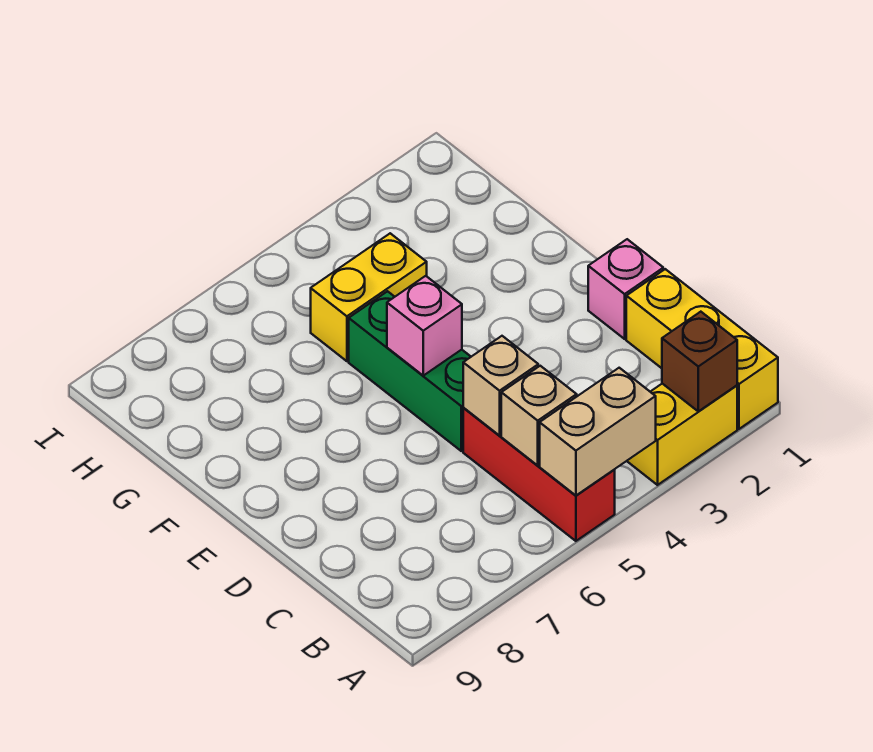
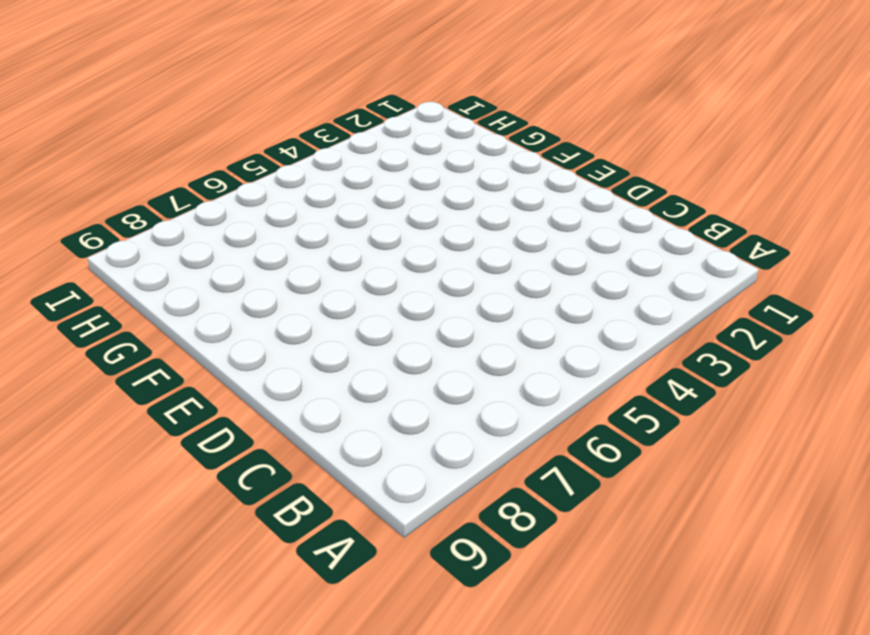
none -> yellow 1x3 brick [626,269,778,429]
none -> yellow 1x2 brick [627,384,737,485]

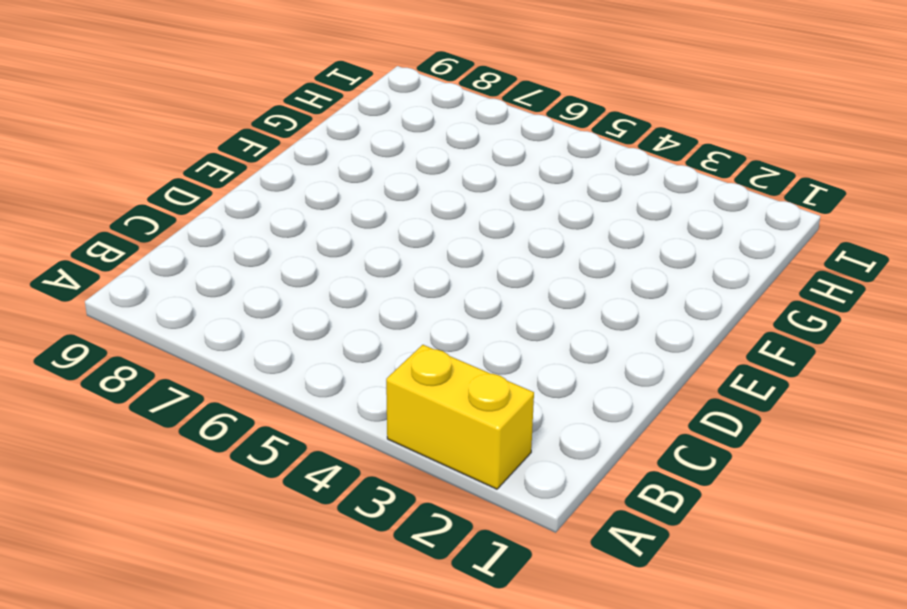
none -> yellow 1x3 brick [626,269,778,429]
none -> red 1x3 brick [463,408,615,541]

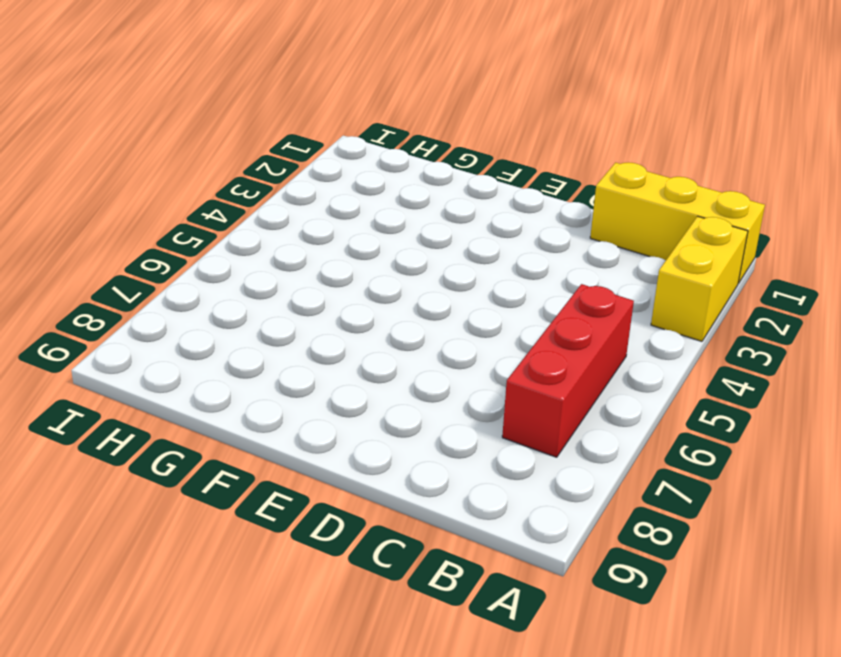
red 1x3 brick [502,284,634,457] -> red 1x3 brick turned to [463,408,615,541]
none -> pink 1x1 brick [588,239,663,339]
none -> green 1x3 brick [349,291,471,451]

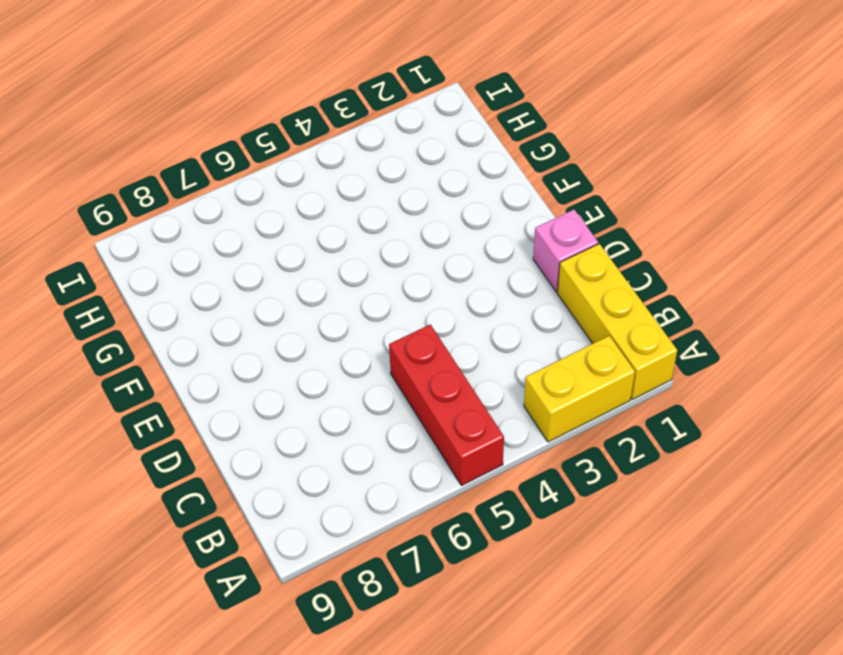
none -> green 1x3 brick [349,291,471,451]
none -> yellow 1x2 brick [311,233,427,361]

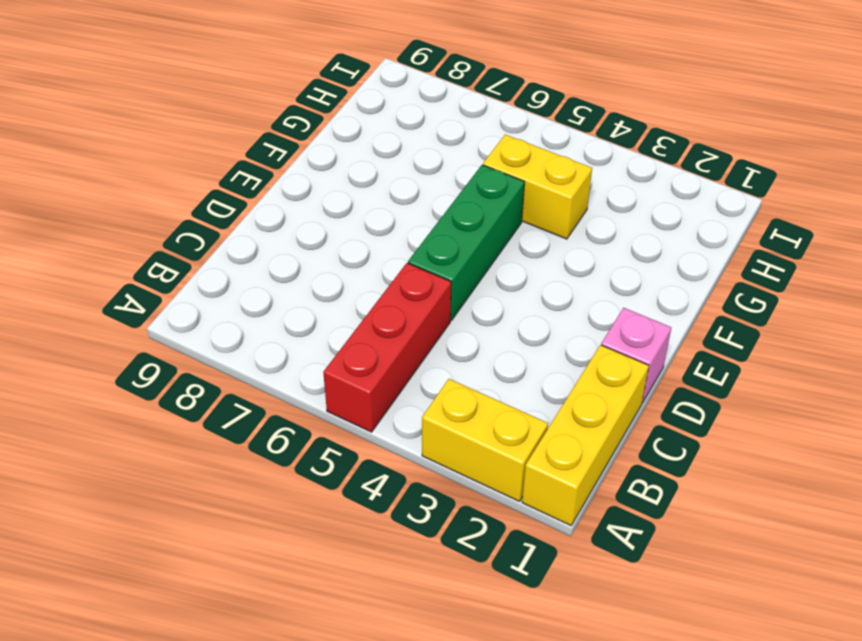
none -> brown 1x1 brick [662,312,737,412]
none -> tan 1x2 brick [540,368,656,495]

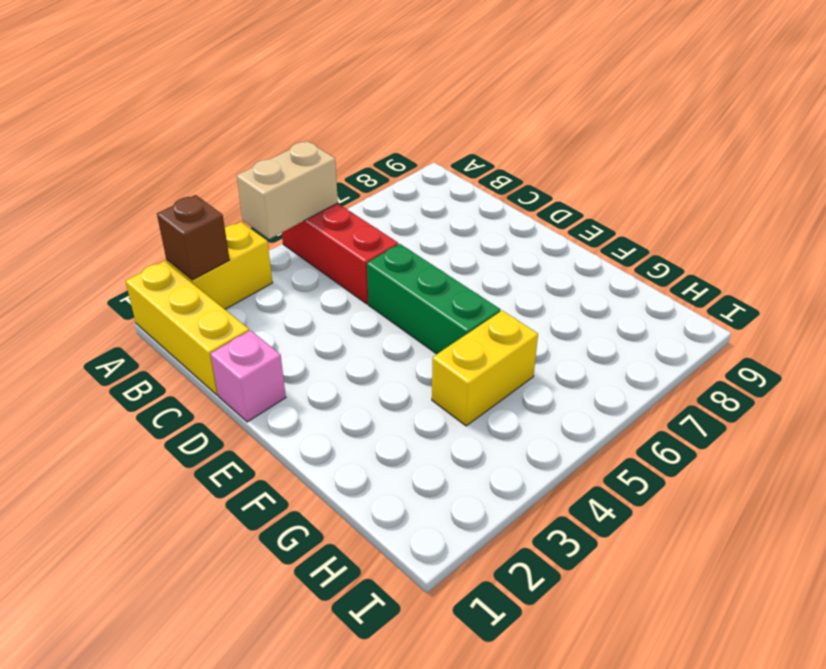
none -> tan 1x1 brick [501,366,577,465]
none -> tan 1x1 brick [463,336,538,436]

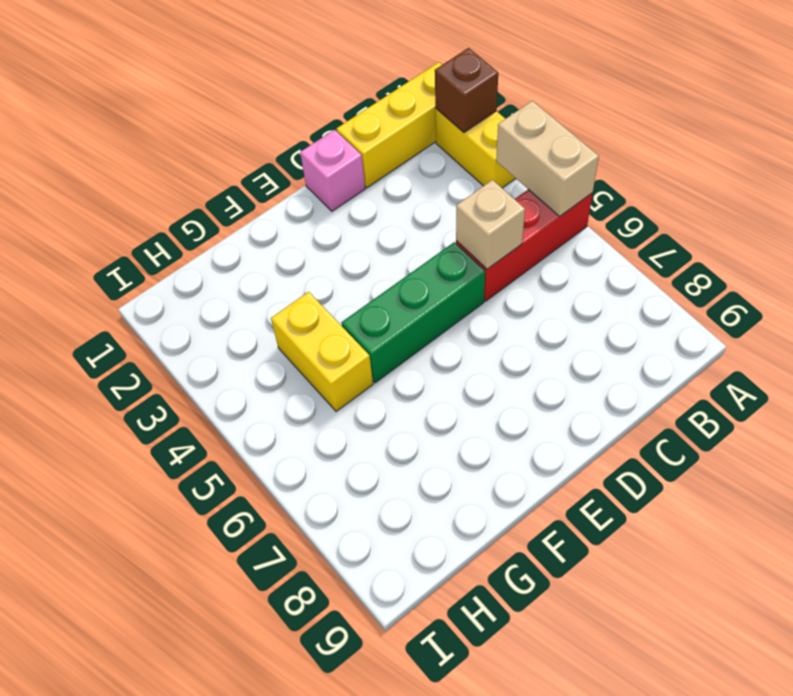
none -> tan 1x1 brick [501,366,577,465]
none -> pink 1x1 brick [387,276,462,376]

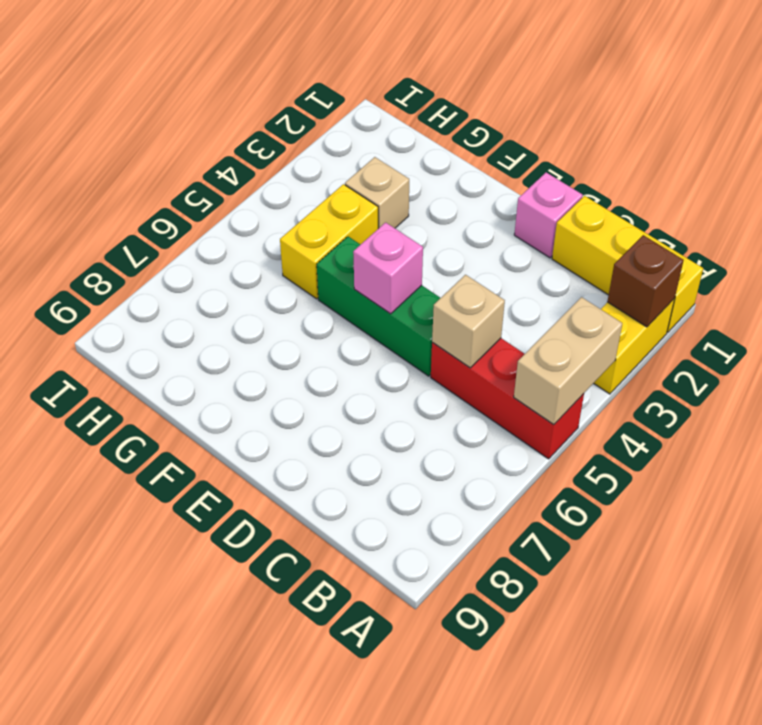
tan 1x1 brick [345,157,409,229] -> tan 1x1 brick moved to [501,366,577,465]

